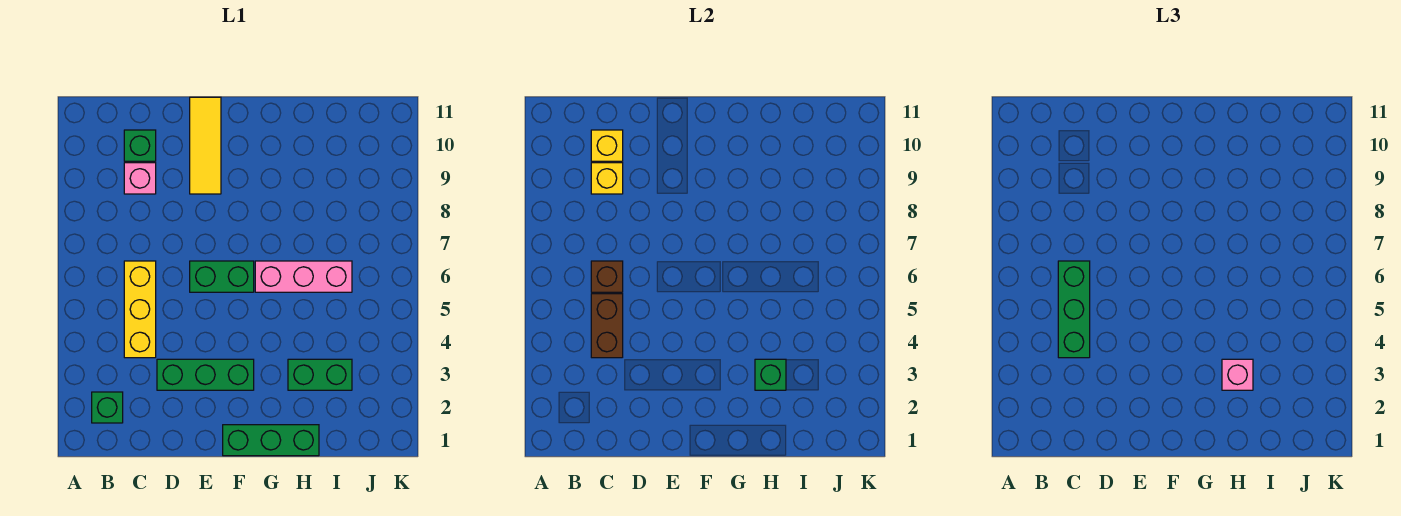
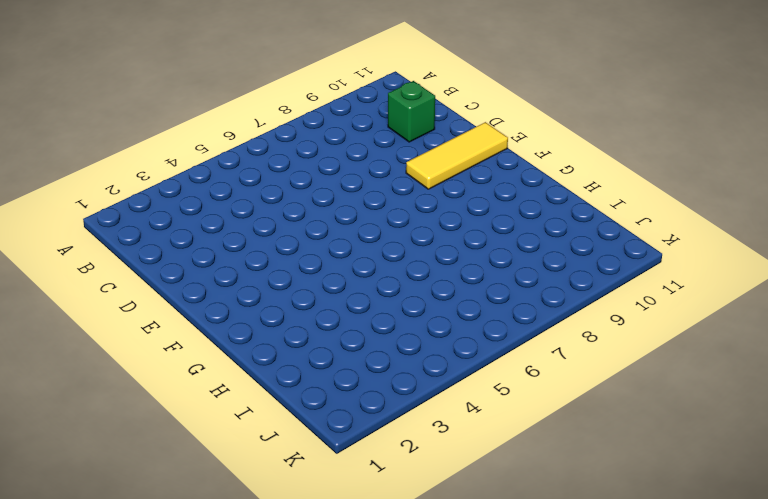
none -> green 1x1 brick [92,392,123,423]
none -> yellow 1x3 brick [124,261,156,358]
none -> pink 1x1 brick [124,163,156,194]

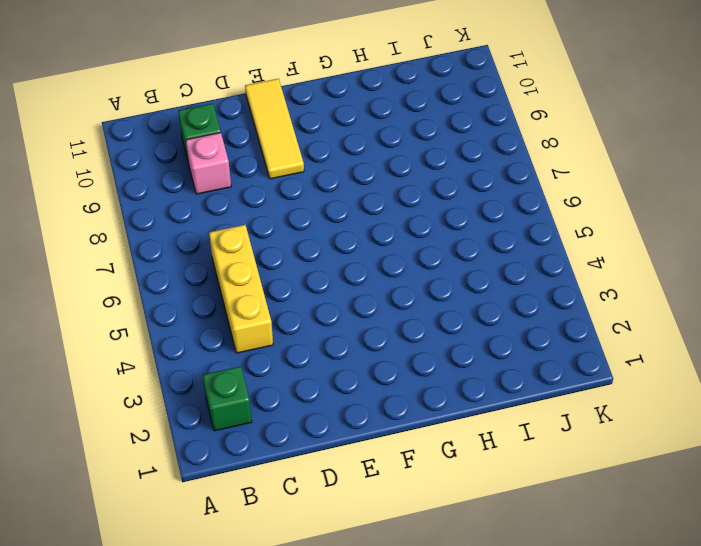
none -> green 1x3 brick [157,359,254,390]
none -> green 1x2 brick [190,261,254,292]
none -> green 1x3 brick [223,425,319,456]

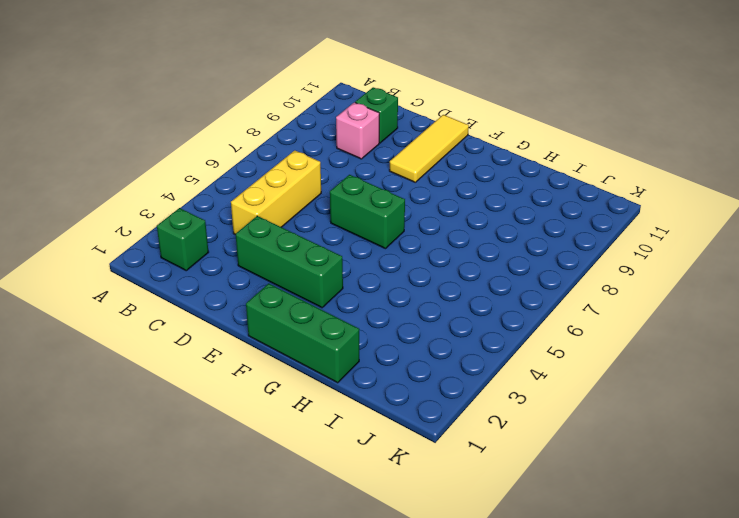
none -> pink 1x3 brick [255,261,352,292]
none -> green 1x2 brick [288,359,352,390]
none -> brown 1x2 brick [591,294,623,358]

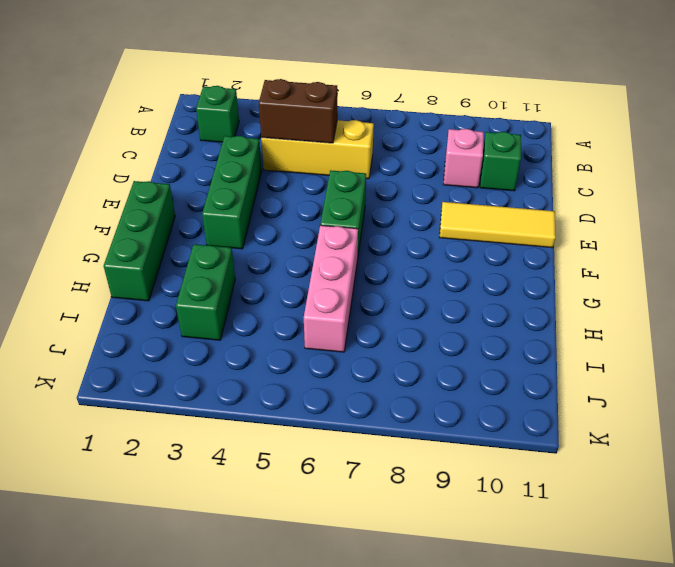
none -> brown 1x1 brick [591,261,623,292]
none -> yellow 1x1 brick [591,163,623,194]
none -> yellow 1x1 brick [591,130,623,161]

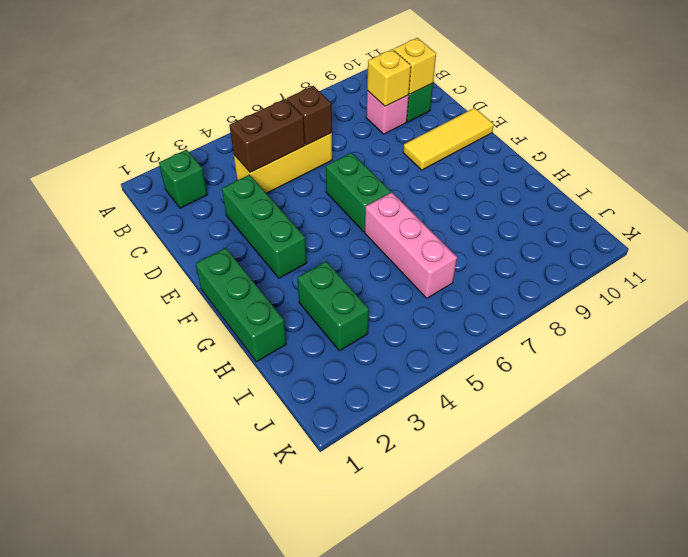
none -> green 1x1 brick [755,359,786,390]
none -> green 1x3 brick [1058,261,1090,358]
none -> pink 1x1 brick [1222,359,1253,390]

